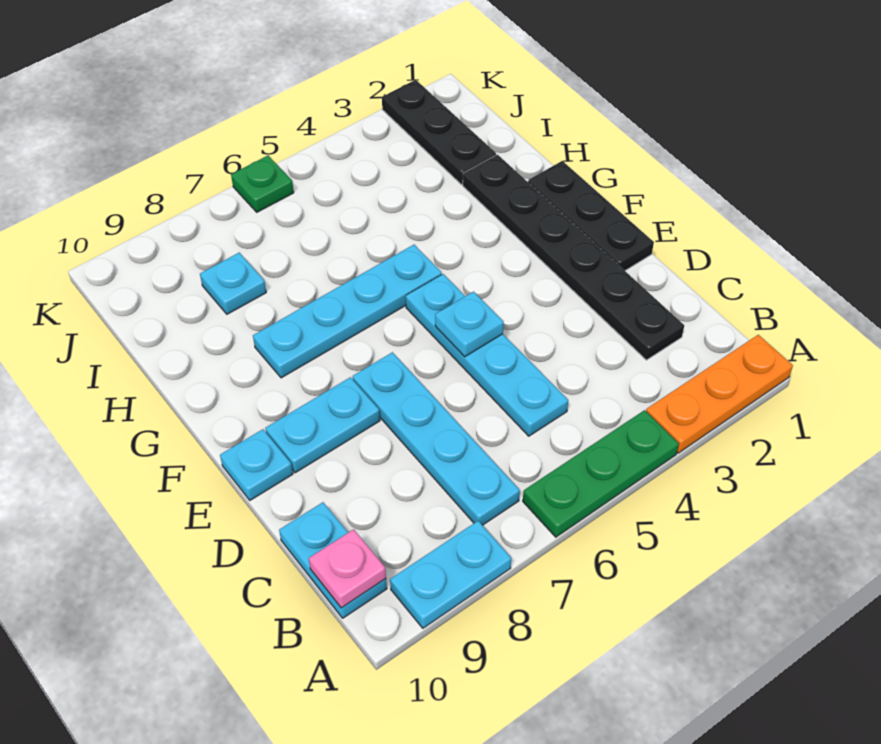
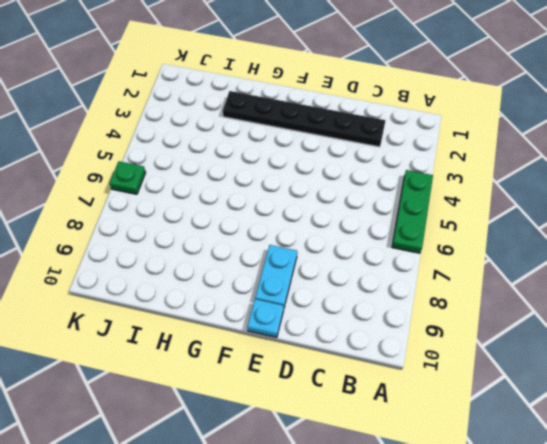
none -> orange 1x3 plate [646,335,793,453]
none -> cyan 1x2 plate [390,521,511,628]
none -> cyan 1x4 plate [353,352,520,525]

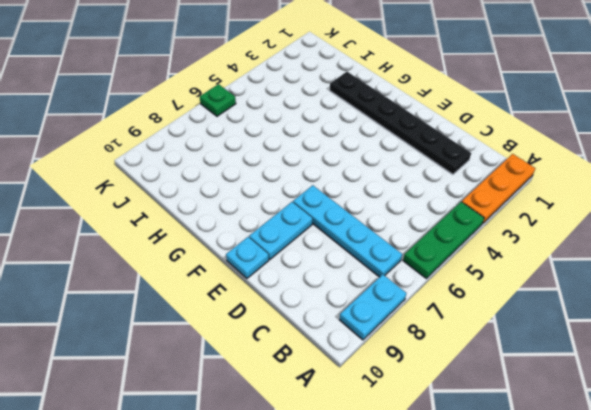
none -> cyan 1x2 plate [279,502,387,618]
none -> cyan 1x4 plate [406,274,568,436]
none -> black 1x3 plate [528,161,654,270]

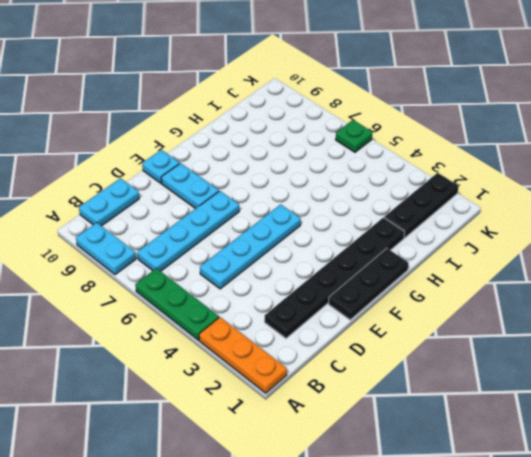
none -> cyan 1x4 plate [253,245,442,378]
none -> cyan 1x1 plate [200,253,266,314]
none -> pink 1x1 plate [309,529,386,608]

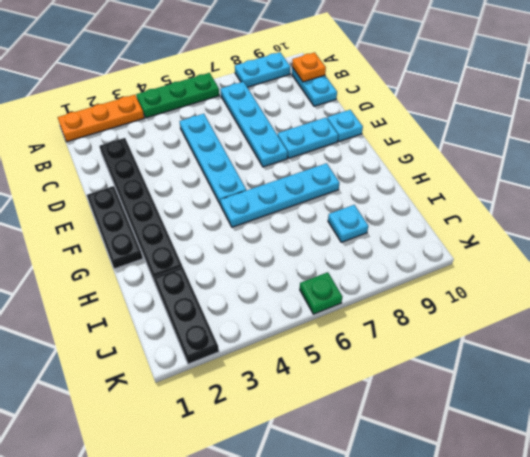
orange 1x1 plate [292,52,326,82] -> pink 1x1 plate [309,529,386,608]
none -> cyan 1x1 plate [435,292,504,357]

